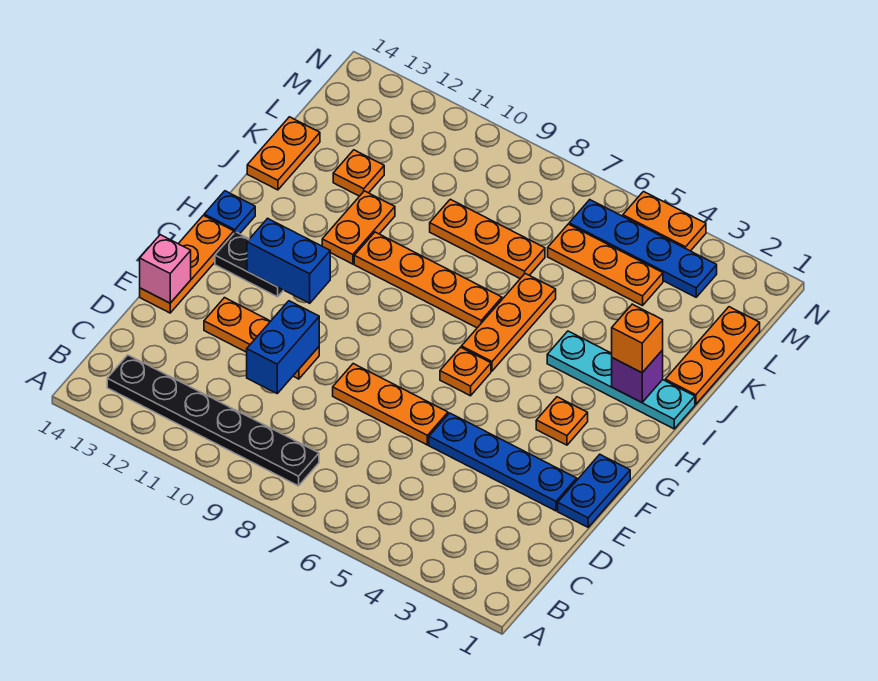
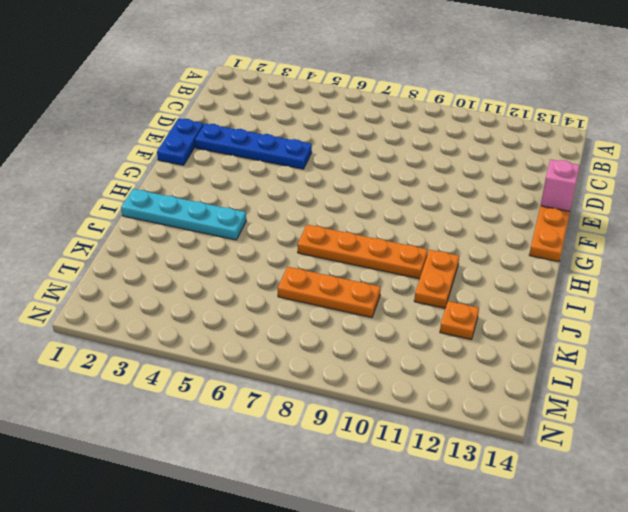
none -> black 1x6 plate [107,355,319,486]
none -> orange 1x3 plate [333,364,448,445]
none -> orange 1x3 plate [204,298,319,379]

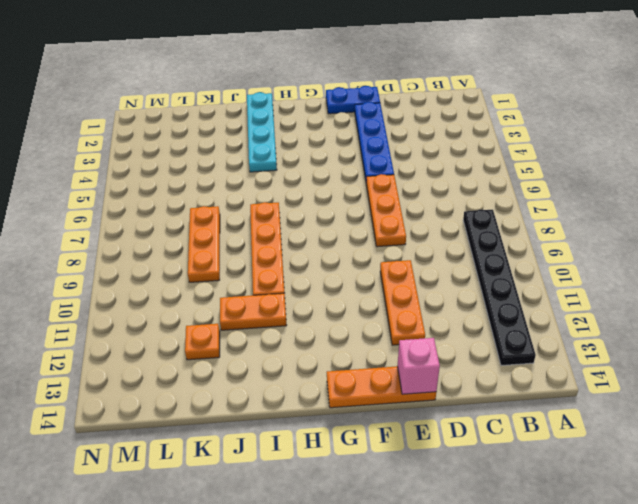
none -> orange 1x1 plate [536,397,588,445]
none -> orange 1x1 plate [440,347,491,396]
none -> black 1x2 plate [215,232,283,297]

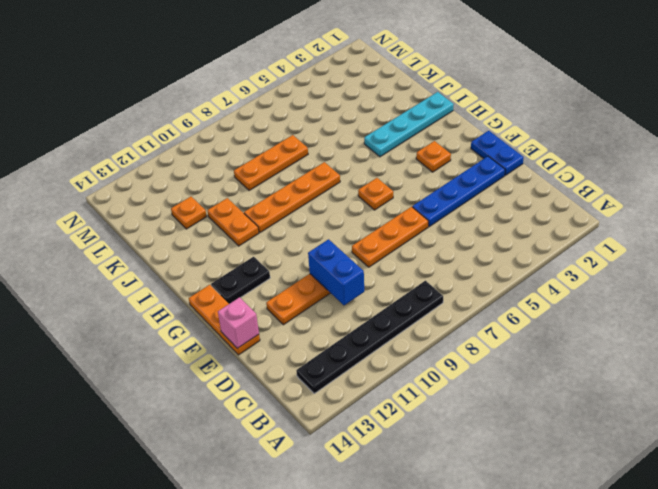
none -> orange 1x3 plate [461,274,556,371]
none -> blue 1x1 plate [204,191,255,234]
none -> orange 1x3 plate [665,307,760,404]

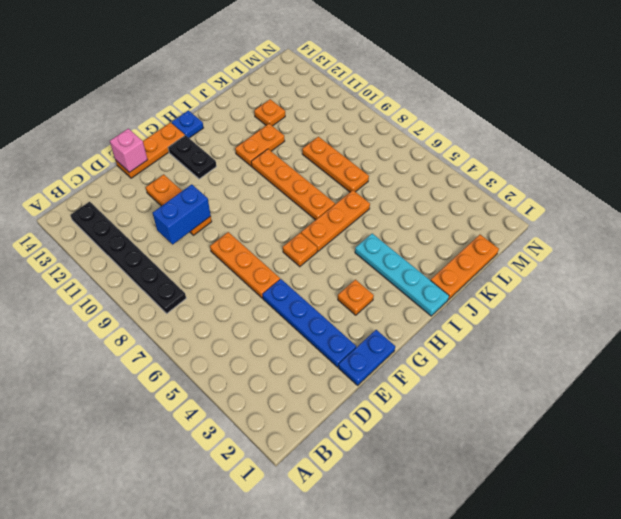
none -> orange 1x2 plate [247,117,320,190]
none -> orange 1x3 plate [548,224,663,306]
none -> blue 1x4 plate [569,200,717,297]

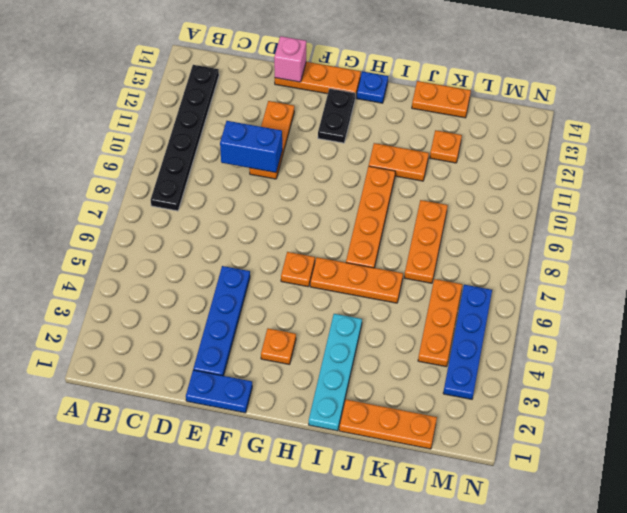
none -> orange 1x3 plate [333,364,448,445]
none -> orange 1x2 plate [623,192,706,251]
none -> blue 1x2 brick [247,218,330,303]

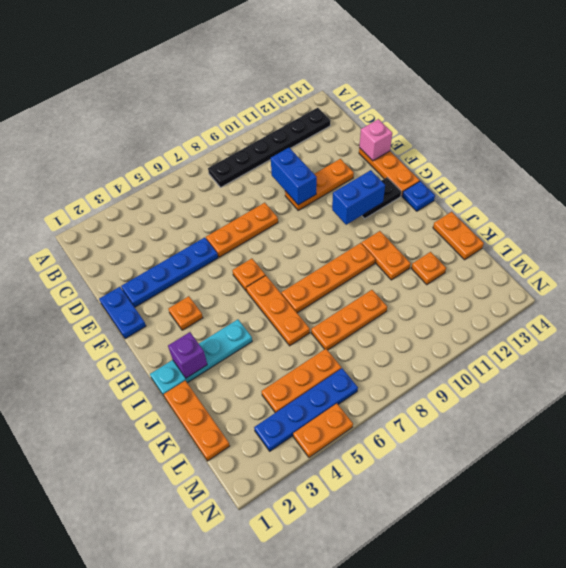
none -> orange 1x1 brick [612,304,663,373]

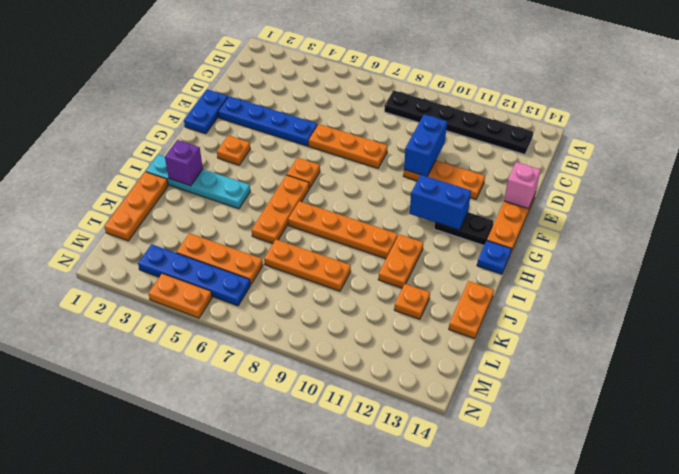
none -> orange 1x1 brick [612,304,663,373]

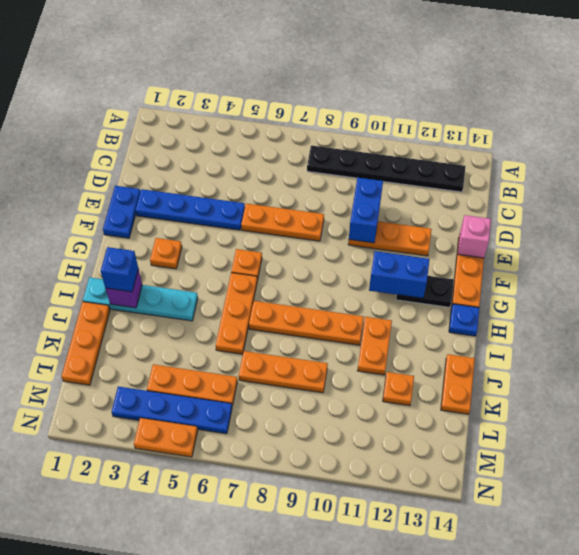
blue 1x1 brick [101,247,138,292] -> orange 1x1 brick [612,304,663,373]

